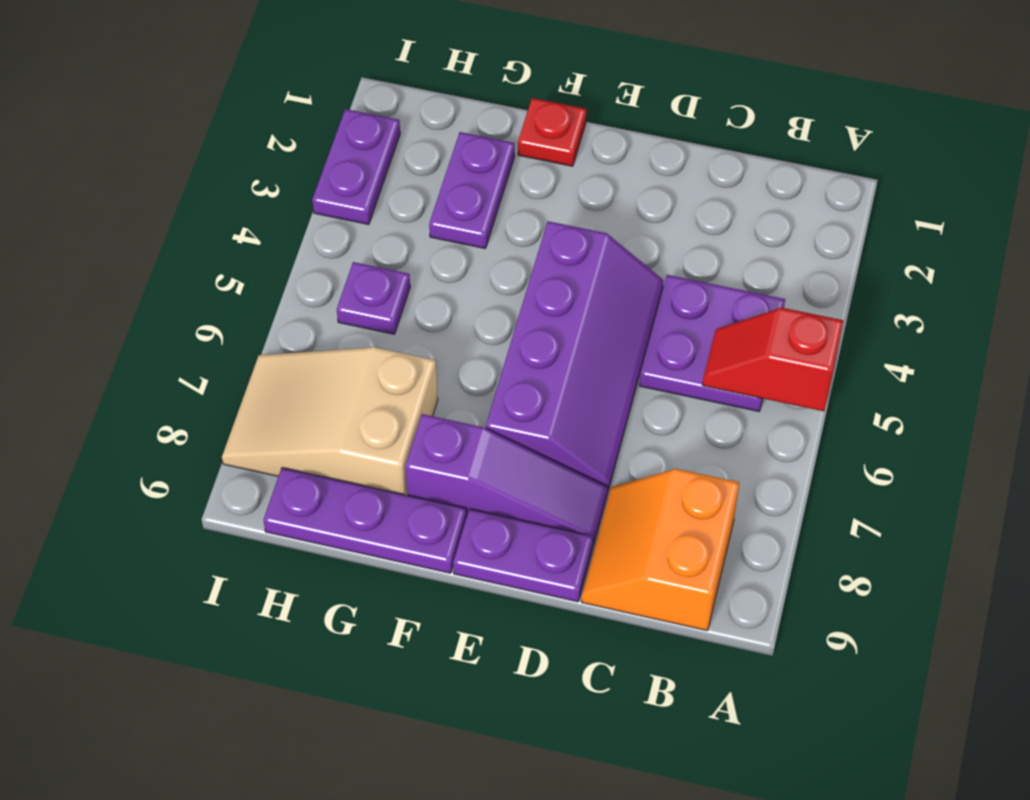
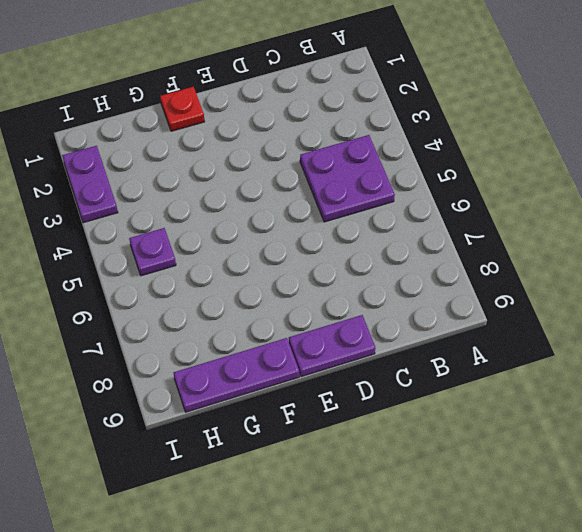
none -> orange 2x2 slope [582,469,739,631]
none -> purple 2x4 slope [486,221,663,490]
none -> purple 1x3 slope [405,414,608,545]

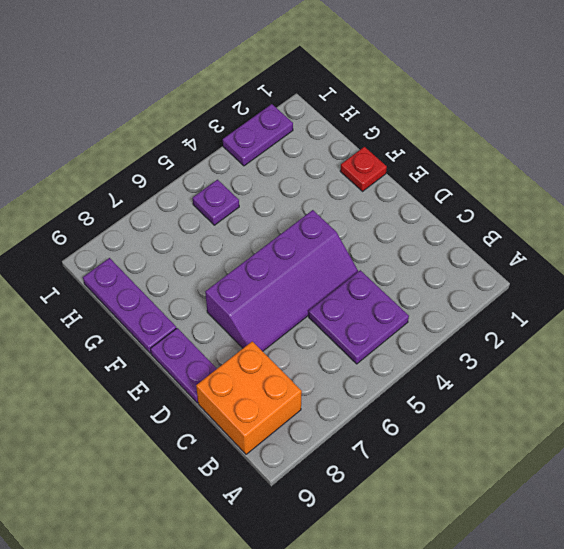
orange 2x2 brick [196,341,302,454] -> orange 2x2 slope [582,469,739,631]
none -> purple 1x3 slope [405,414,608,545]
none -> purple 1x2 plate [429,132,515,248]
none -> tan 2x3 slope [222,347,438,495]

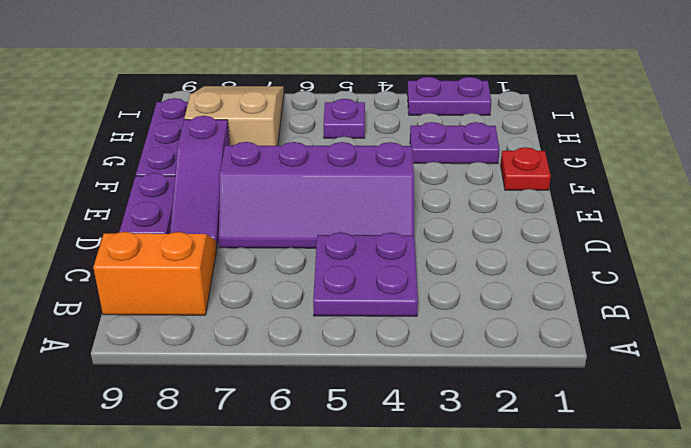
none -> red 1x2 slope [702,308,843,411]

